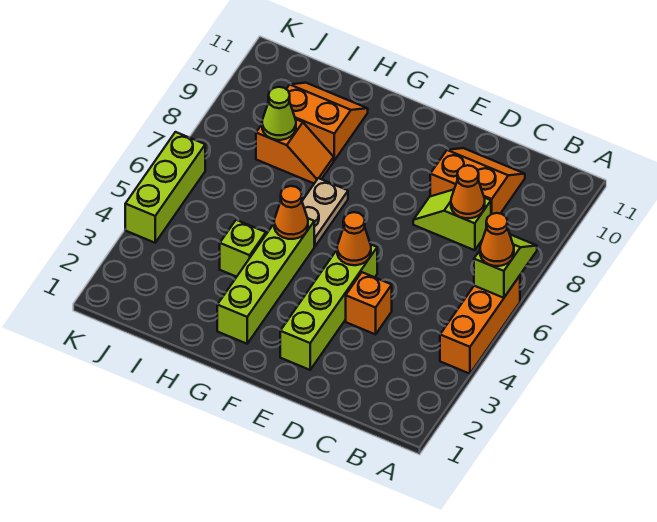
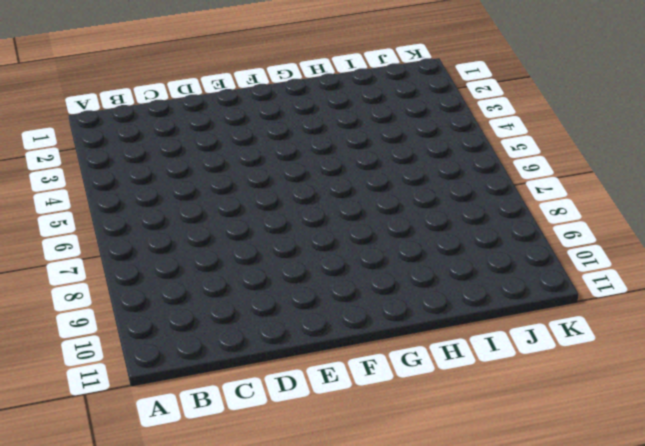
none -> orange 1x3 brick [440,276,520,374]
none -> lime 1x2 slope [413,190,491,250]
none -> orange 2x2 slope [430,148,525,214]

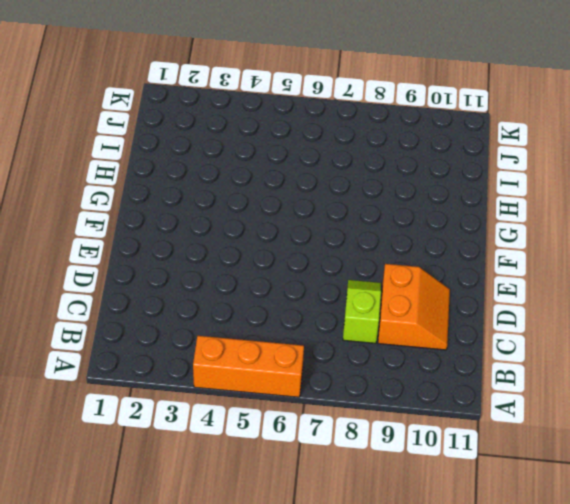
none -> orange 1x1 brick [346,272,392,334]
none -> lime 1x4 brick [280,245,377,370]
none -> lime 1x4 brick [217,219,314,344]

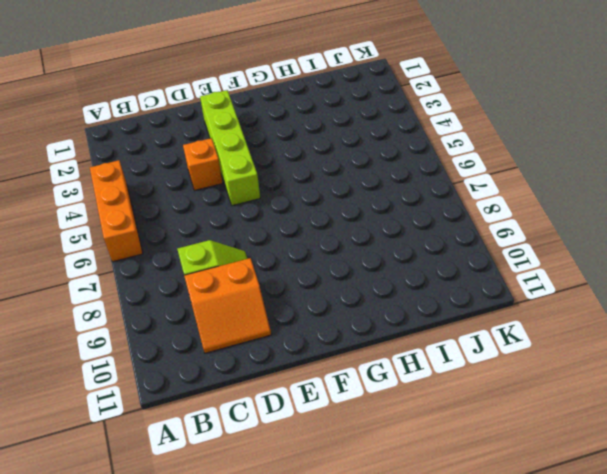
none -> lime 1x4 brick [217,219,314,344]
none -> tan 1x2 plate [302,178,348,246]
none -> lime 1x1 brick [220,220,266,277]

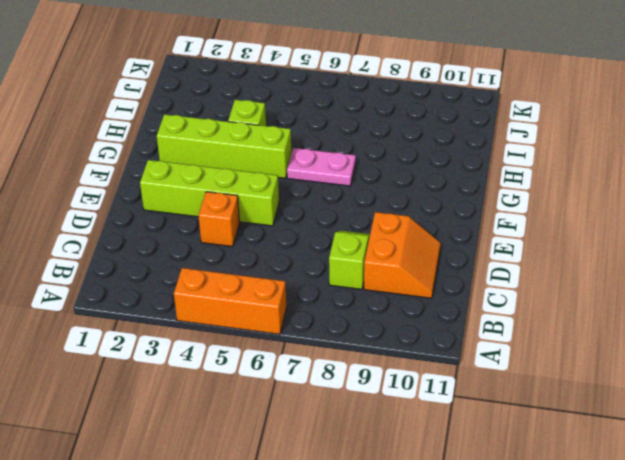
pink 1x2 plate [287,148,356,186] -> tan 1x2 plate [302,178,348,246]
none -> orange 1x2 slope [256,119,334,183]
none -> orange 2x2 slope [286,83,368,160]
none -> lime 1x3 brick [125,132,205,243]

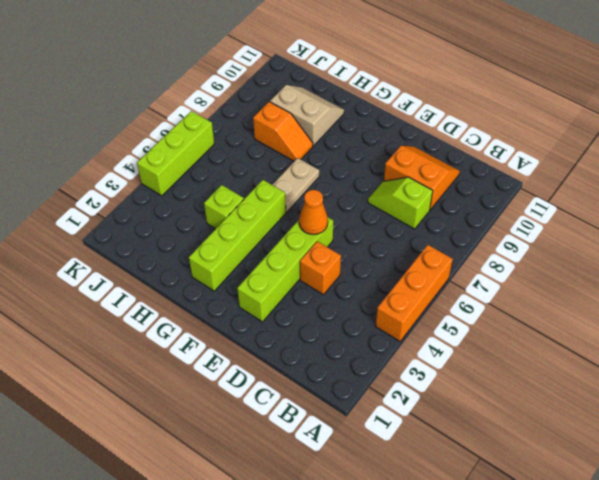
tan 2x2 slope [270,85,344,146] -> orange 2x2 slope [286,83,368,160]
none -> lime 1x2 slope [474,235,537,298]
none -> orange 1x1 cone [451,165,485,218]
none -> orange 1x1 cone [274,186,308,239]

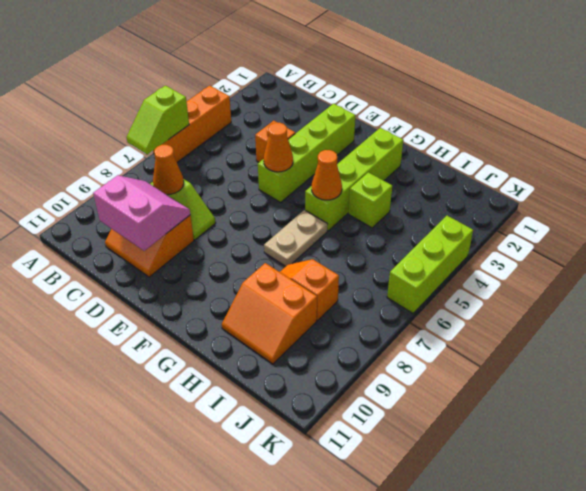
pink 2x2 slope [93,175,190,251] -> none
none -> lime 1x1 cone [262,87,296,140]
none -> orange 1x1 cone [480,213,514,266]

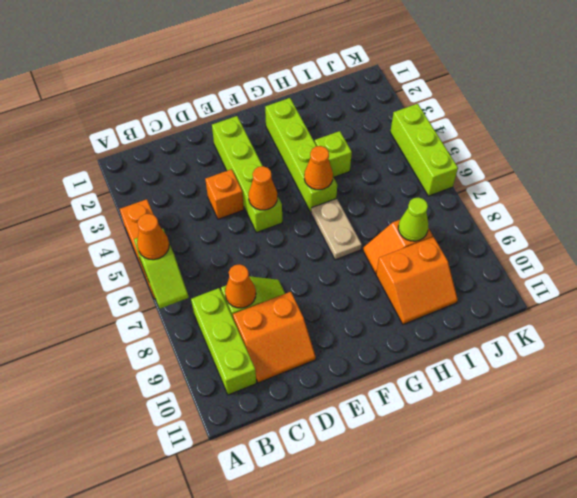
lime 1x3 brick [191,288,256,395] -> none

